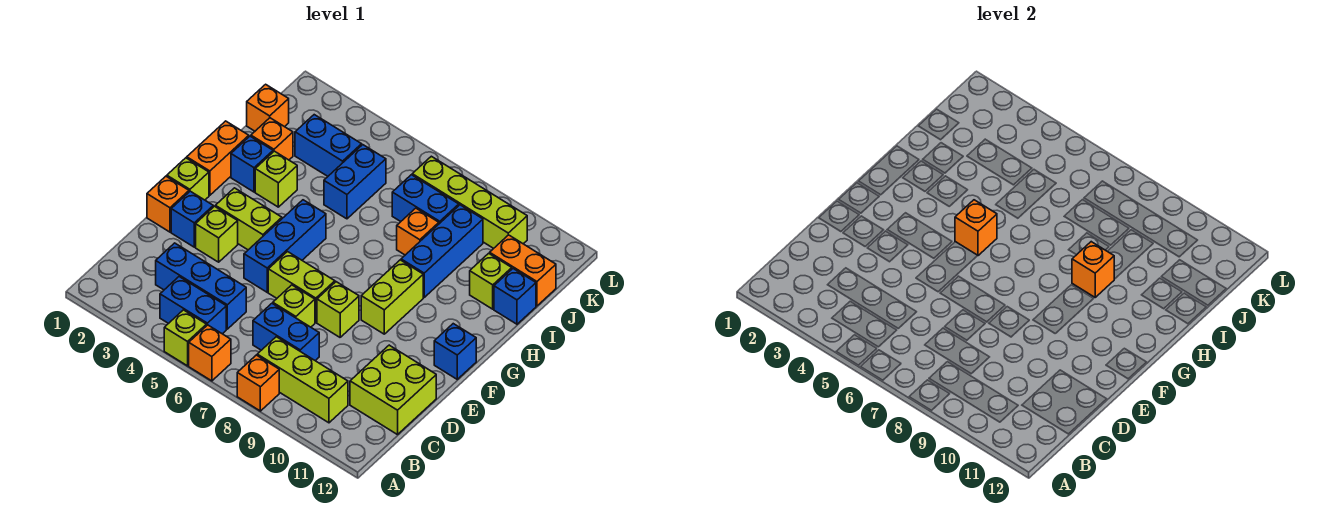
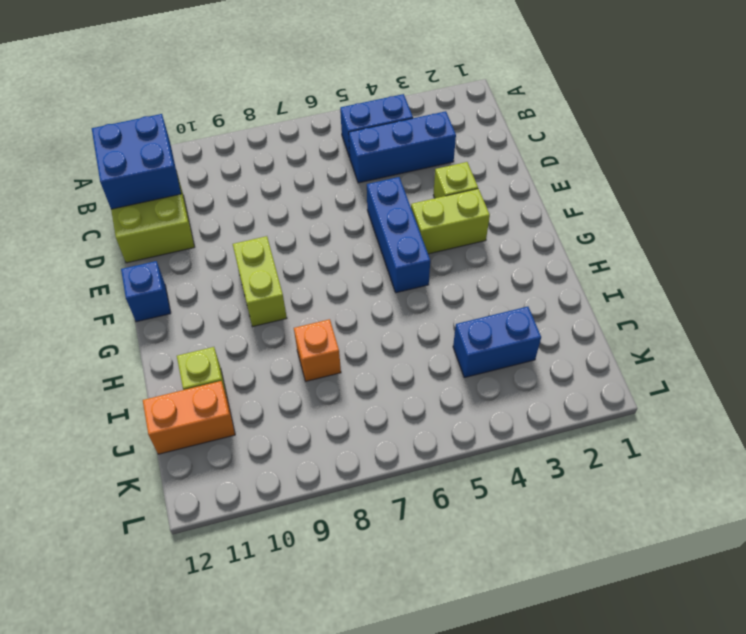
blue 2x2 brick [92,114,181,209] -> none
none -> lime 1x1 brick [164,310,207,366]
none -> orange 1x1 brick [189,325,231,381]
none -> orange 1x1 brick [237,355,279,411]
none -> lime 1x3 brick [257,337,348,423]

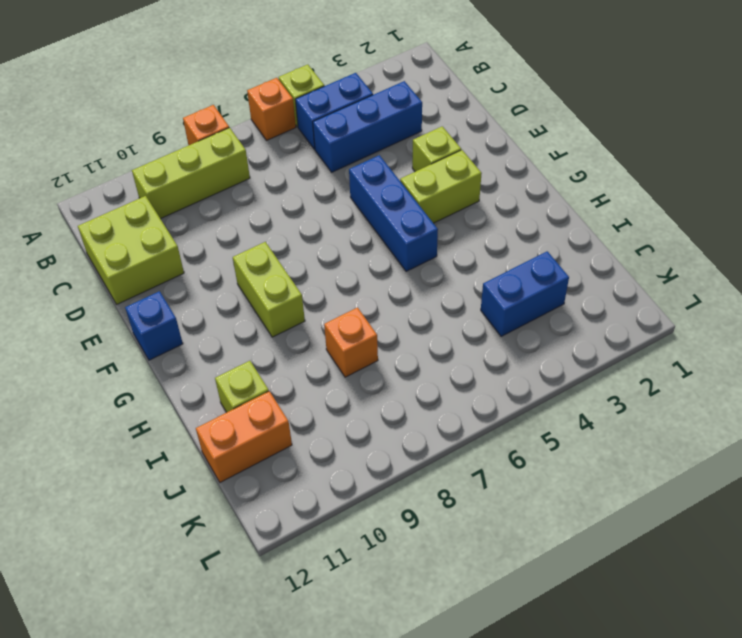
none -> blue 1x2 brick [253,303,319,361]
none -> lime 1x1 brick [273,285,315,327]
none -> orange 1x1 brick [147,176,189,232]
none -> blue 1x1 brick [171,191,213,247]

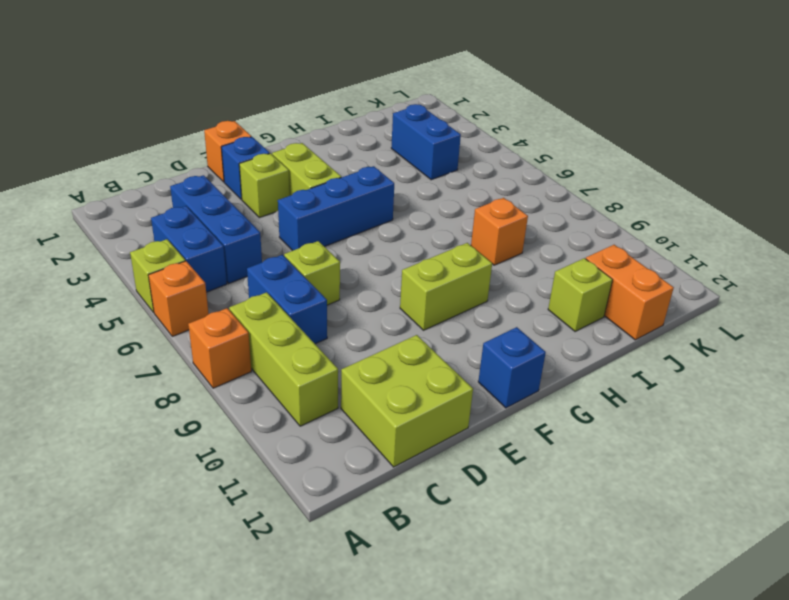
none -> lime 1x2 brick [268,252,335,322]
none -> lime 1x1 brick [317,282,359,337]
none -> lime 1x1 brick [167,158,209,200]
none -> orange 1x2 brick [187,121,249,195]

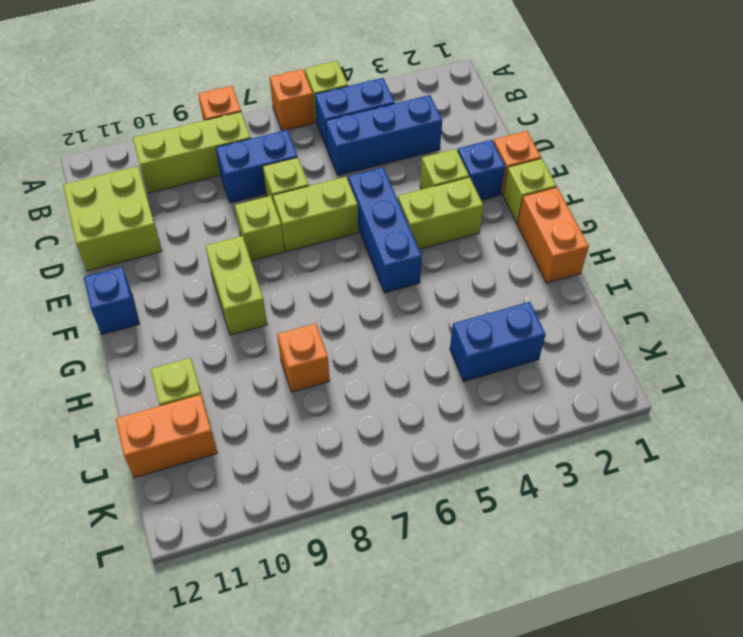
none -> blue 1x1 brick [231,136,273,192]
none -> lime 1x1 brick [255,151,297,207]
none -> blue 1x3 brick [401,205,483,297]
none -> orange 1x1 brick [251,118,293,160]

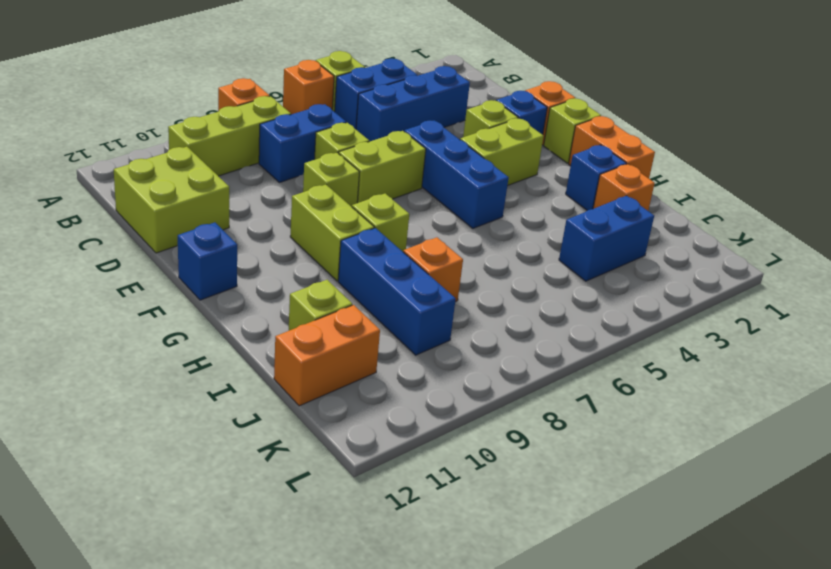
lime 1x1 brick [352,193,409,252] -> lime 1x1 brick moved to [255,151,297,207]
none -> blue 1x2 brick [324,145,386,219]
none -> blue 1x1 brick [494,269,536,324]
none -> orange 1x1 brick [247,84,289,131]
none -> blue 1x2 brick [392,175,459,224]

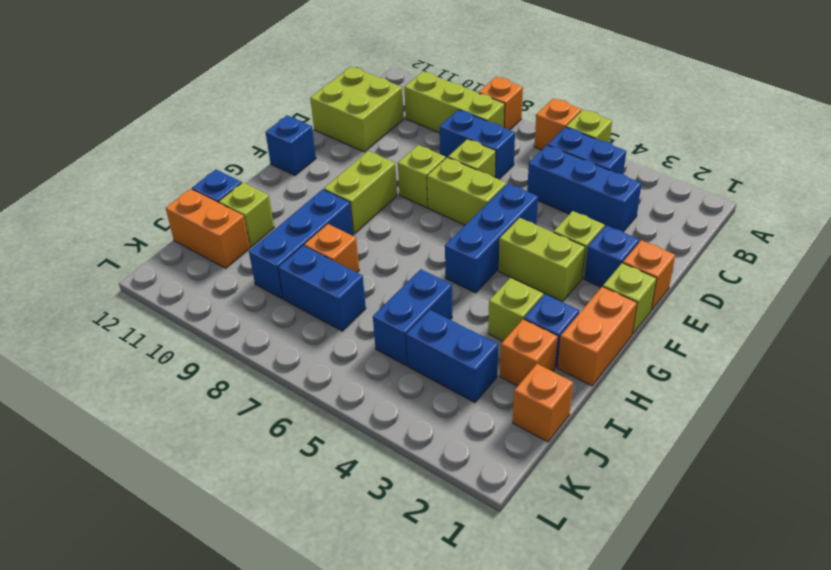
none -> lime 1x4 brick [412,156,527,248]
none -> orange 1x1 brick [955,200,997,256]
none -> orange 1x1 brick [1072,242,1114,297]

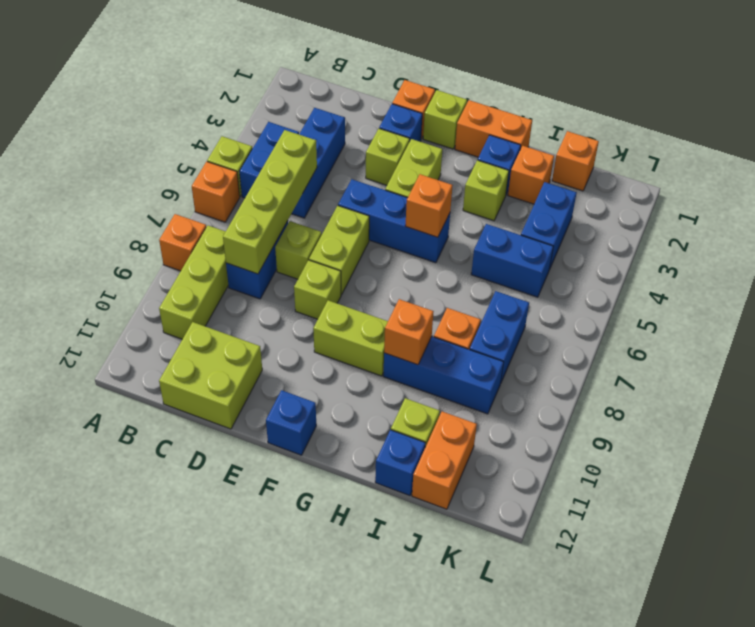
lime 1x4 brick [223,130,317,274] -> lime 1x4 brick moved to [412,156,527,248]

